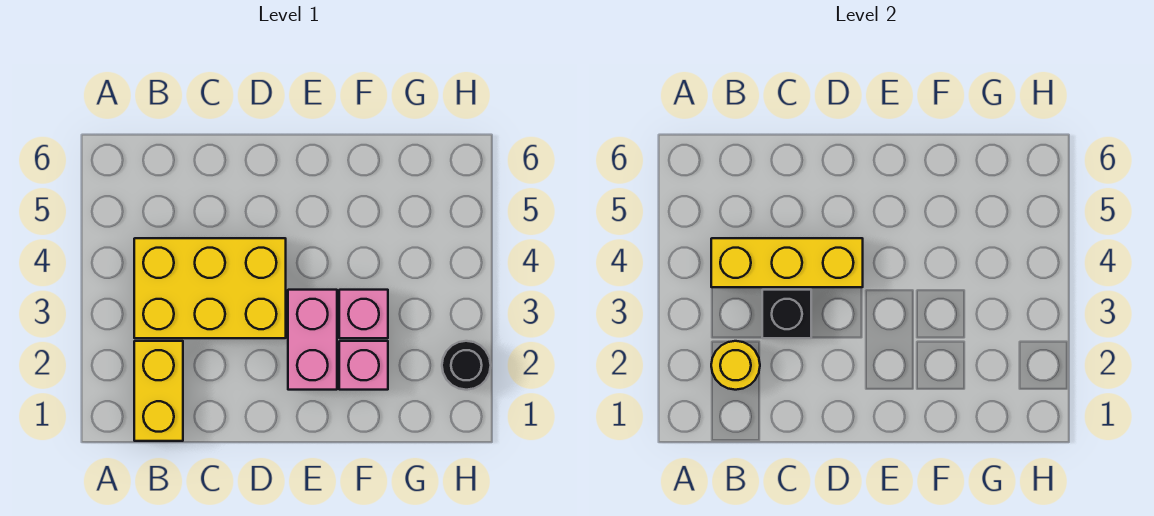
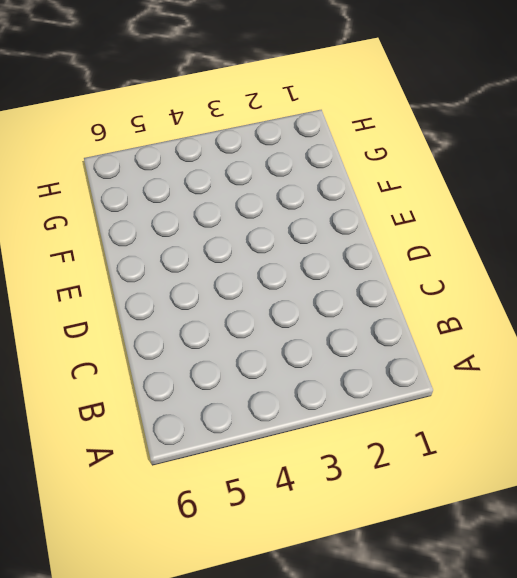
none -> yellow 1x2 brick [134,341,183,441]
none -> yellow 2x3 brick [134,238,286,338]

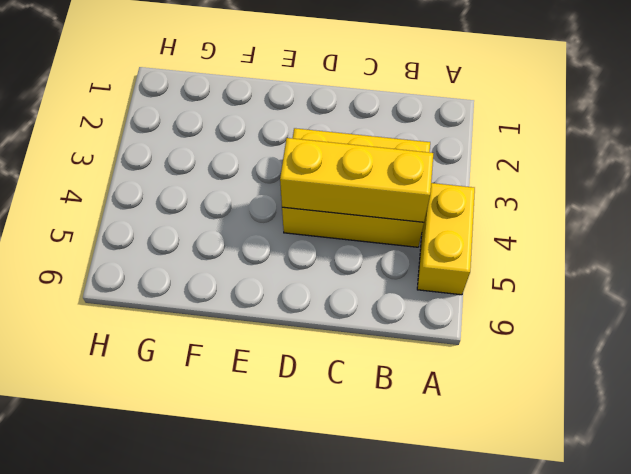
yellow 1x2 brick [417,183,475,295] -> yellow 1x2 brick moved to [134,341,183,441]
none -> pink 1x2 brick [288,290,337,390]
none -> pink 1x1 brick [339,341,388,390]

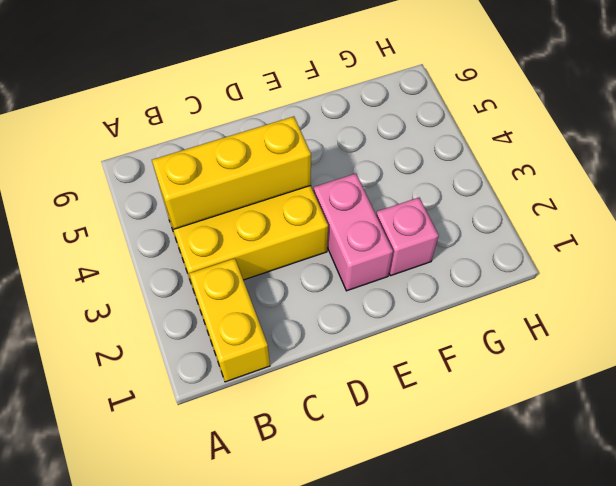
none -> pink 1x1 brick [339,290,388,338]
none -> black 1x1 round brick [442,341,491,390]

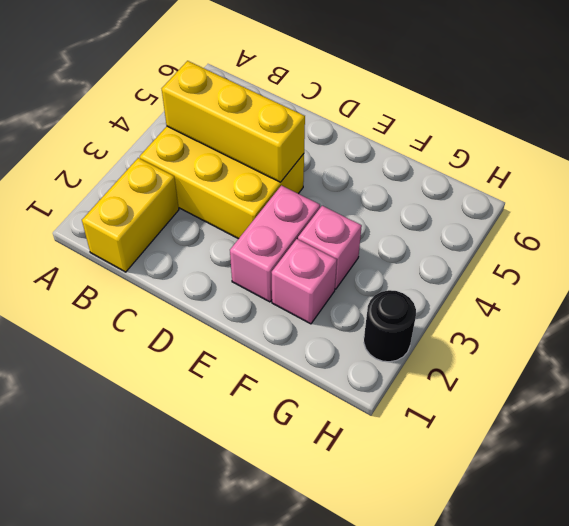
none -> yellow 1x1 round brick [711,341,760,390]
none -> black 1x1 brick [762,290,811,338]

